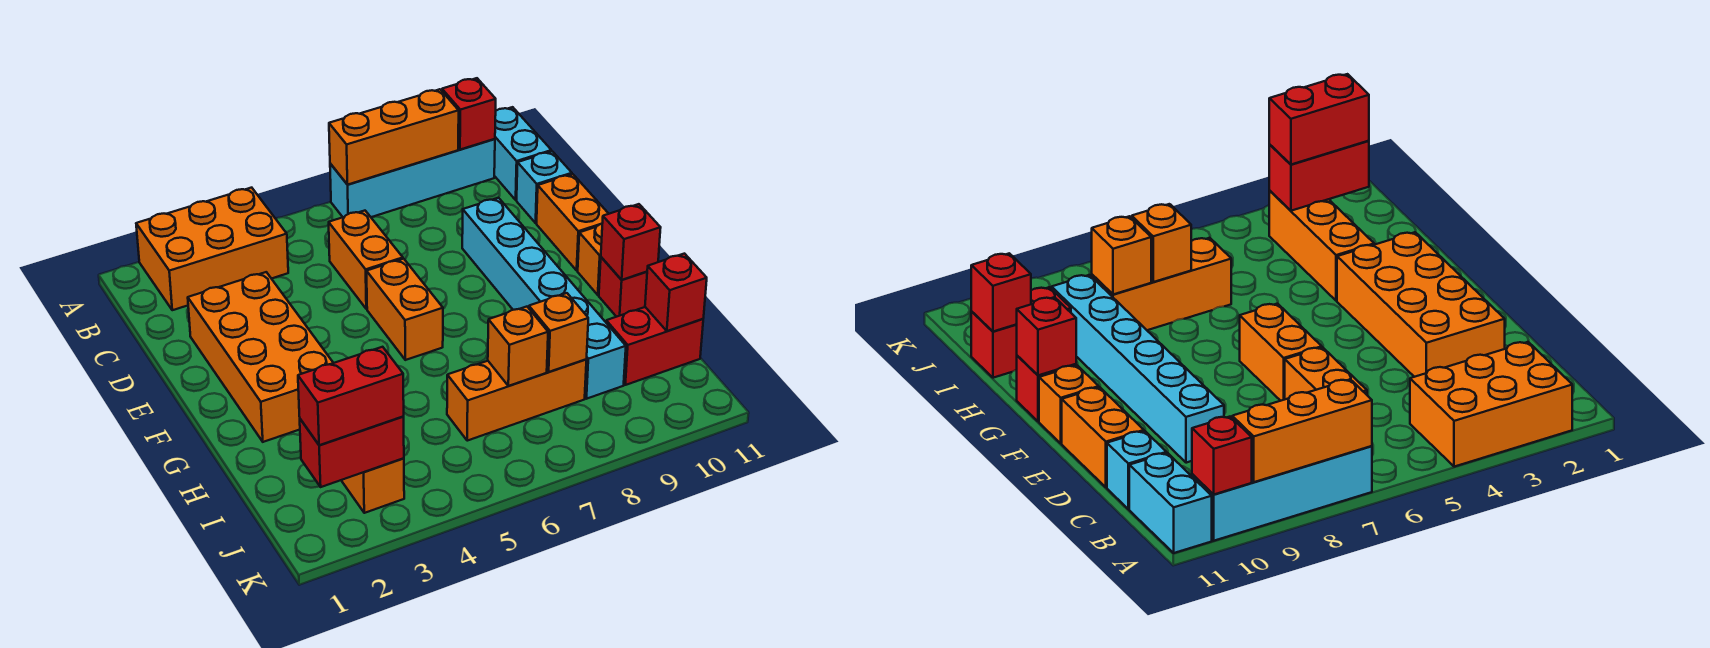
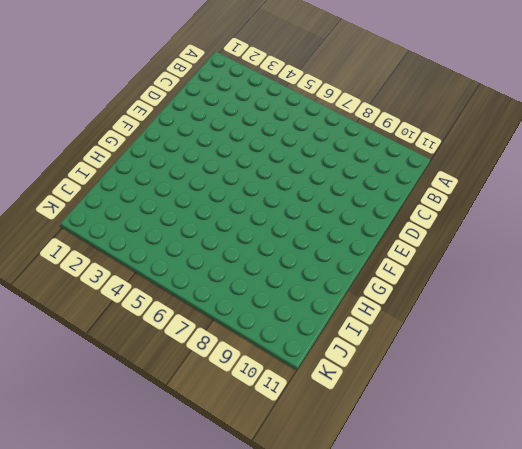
none -> orange 2x3 brick [136,188,288,310]
none -> cyan 1x4 brick [330,139,495,217]
none -> cyan 1x2 brick [494,107,551,200]

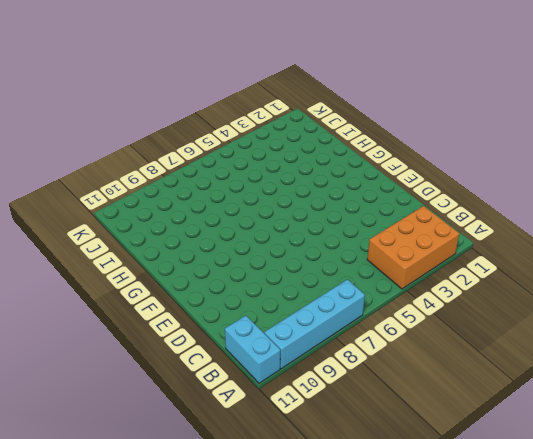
none -> orange 1x2 brick [329,211,403,309]
none -> cyan 1x1 brick [517,151,572,223]
none -> orange 2x4 brick [188,272,333,442]

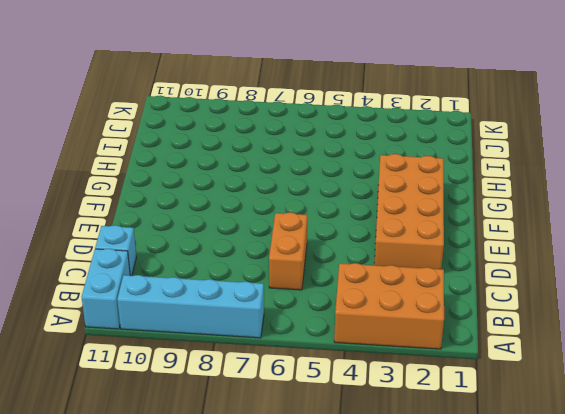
none -> cyan 1x6 brick [462,198,626,399]
none -> orange 1x2 brick [537,174,609,270]
none -> orange 1x2 brick [367,259,443,360]

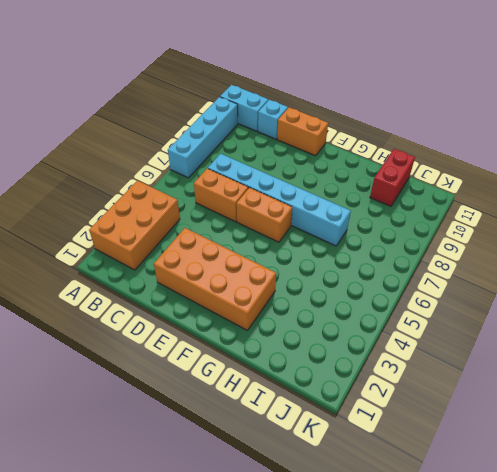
cyan 1x6 brick [208,154,351,246] -> cyan 1x6 brick moved to [462,198,626,399]
none -> orange 1x1 brick [578,224,602,295]
none -> red 1x1 brick [599,257,647,317]
none -> orange 1x3 brick [341,458,404,513]

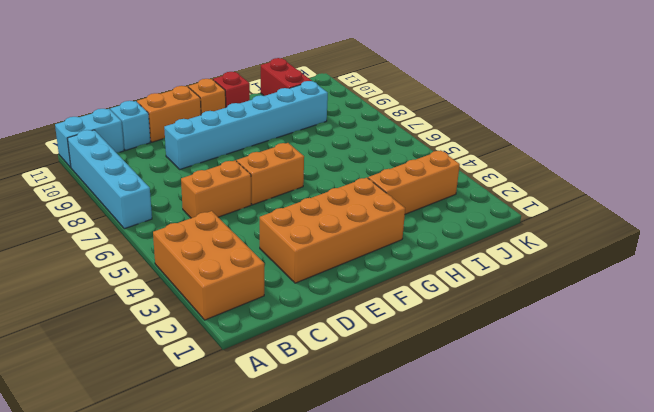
none -> orange 1x3 brick [447,360,586,441]
none -> orange 1x3 brick [329,89,459,185]
none -> red 1x1 brick [442,78,496,150]

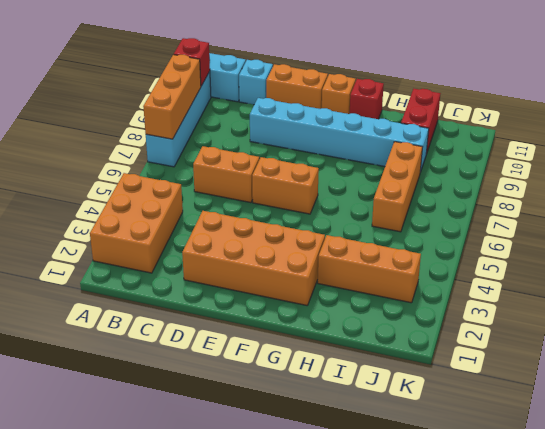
none -> red 1x1 brick [601,204,661,280]
none -> orange 1x1 brick [488,307,548,386]
none -> orange 1x1 brick [529,293,588,372]

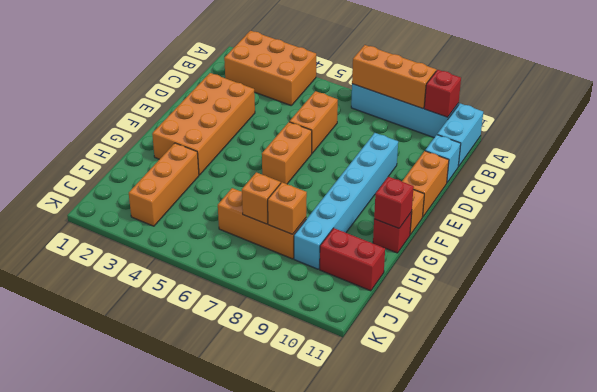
none -> red 1x1 brick [645,254,707,331]
none -> red 1x2 brick [300,417,404,487]
none -> red 1x2 brick [298,347,404,445]

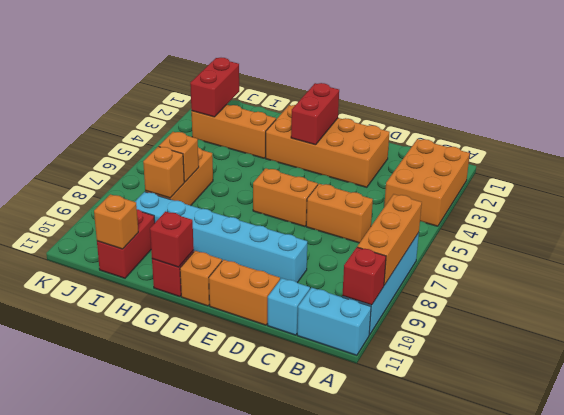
red 1x2 brick [291,83,339,145] -> red 1x2 brick moved to [298,347,404,445]
orange 1x1 brick [94,194,138,249] -> red 1x1 brick [645,254,707,331]

